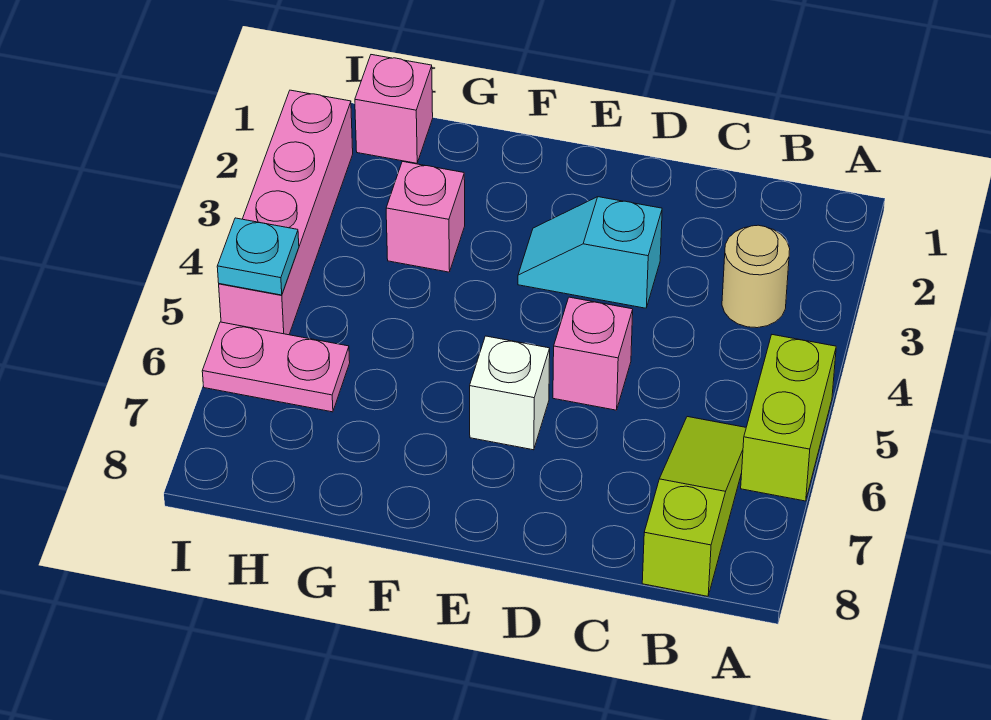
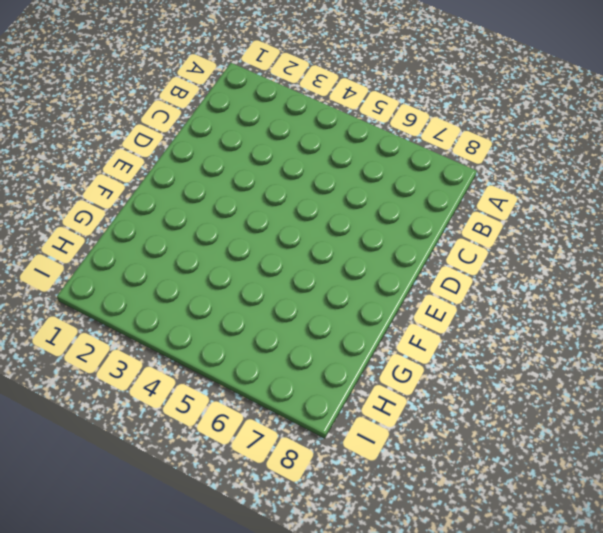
none -> lime 1x2 brick [741,335,836,501]
none -> tan 1x1 round brick [722,225,790,328]

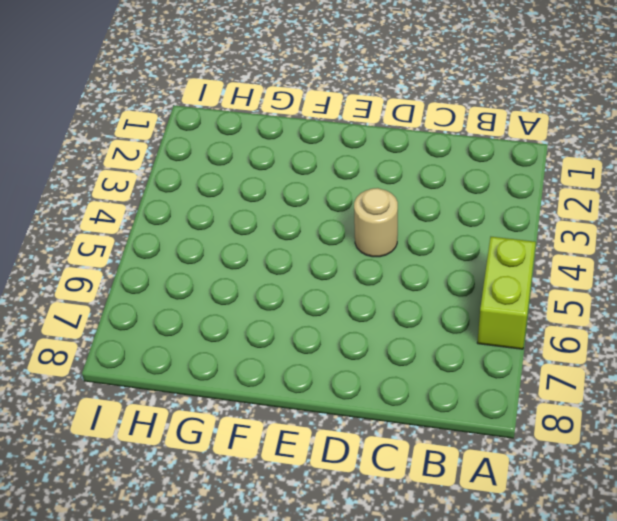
tan 1x1 round brick [354,188,398,257] -> tan 1x1 round brick moved to [722,225,790,328]
none -> lime 1x3 slope [642,417,746,596]
none -> cyan 1x2 slope [518,197,662,308]

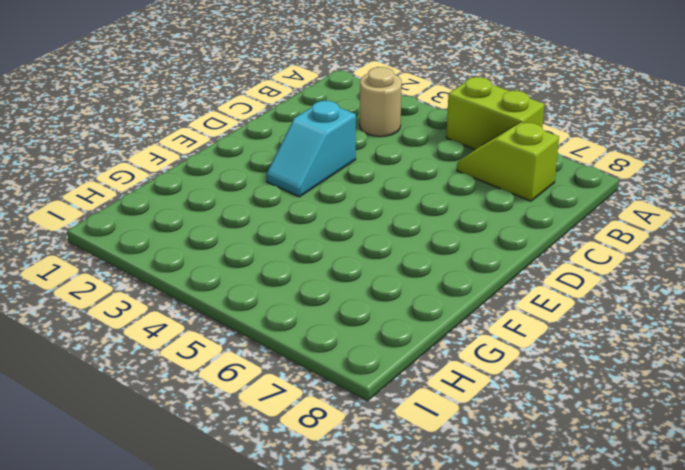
lime 1x2 slope [457,122,559,201] -> lime 1x3 slope [642,417,746,596]
none -> pink 1x1 brick [553,297,633,410]
none -> white 1x1 brick [470,336,550,450]

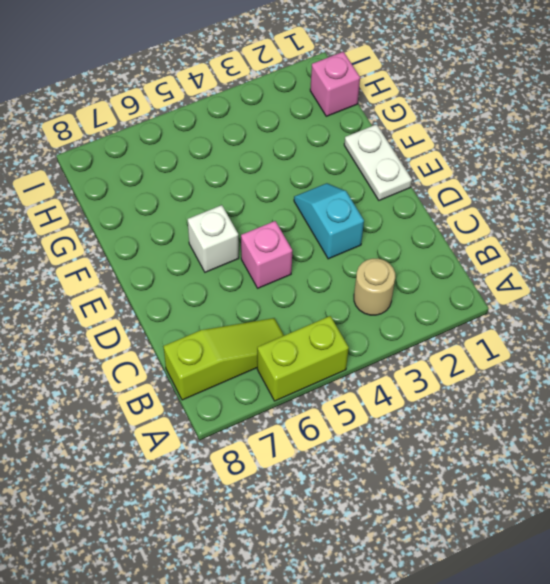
white 1x2 plate [344,124,412,200] -> none
none -> pink 1x1 brick [386,161,465,272]
none -> pink 1x2 plate [202,322,350,412]

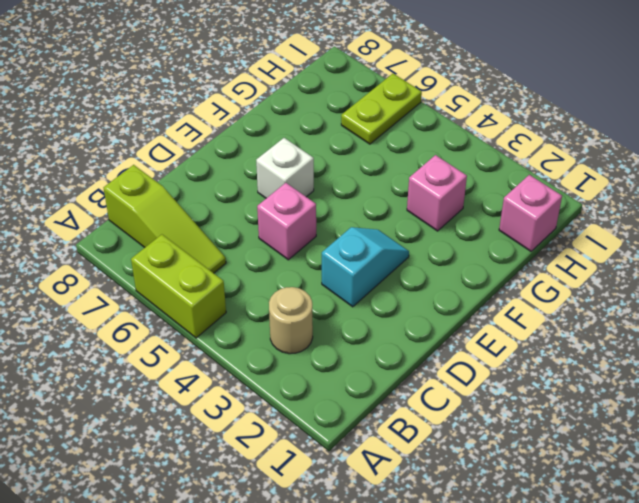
lime 1x2 plate [341,74,422,144] -> pink 1x2 plate [202,322,350,412]
none -> pink 1x4 brick [219,90,353,335]
none -> cyan 1x1 plate [217,218,299,295]

